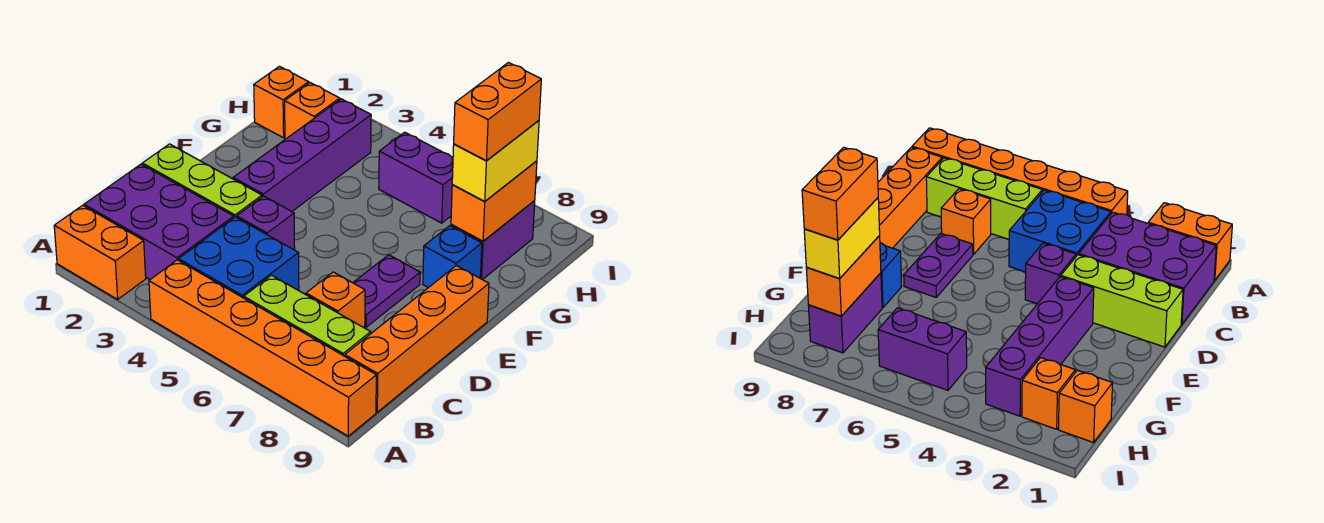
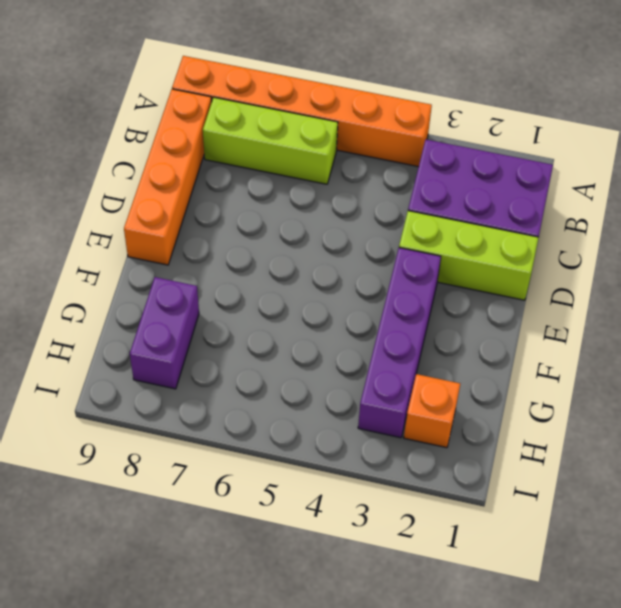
none -> orange 1x2 brick [54,205,146,299]
none -> blue 2x2 brick [179,217,299,298]
none -> orange 1x1 brick [306,272,365,328]

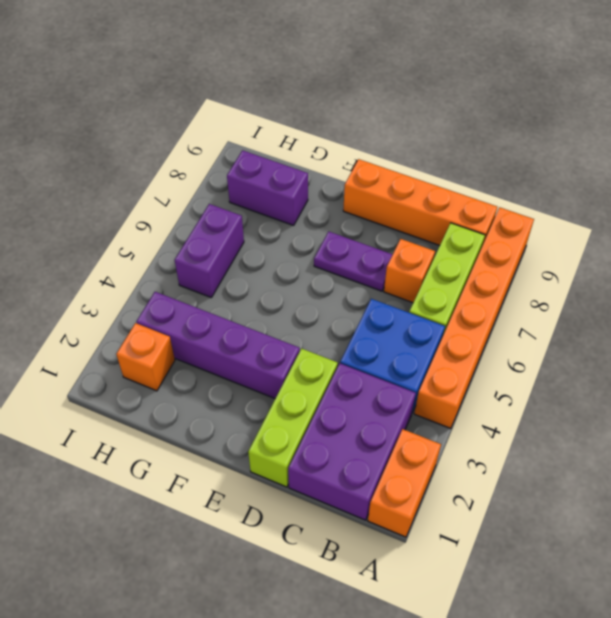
none -> purple 1x1 brick [237,196,295,250]
none -> blue 1x1 brick [423,226,482,288]
none -> orange 1x1 brick [254,66,309,138]

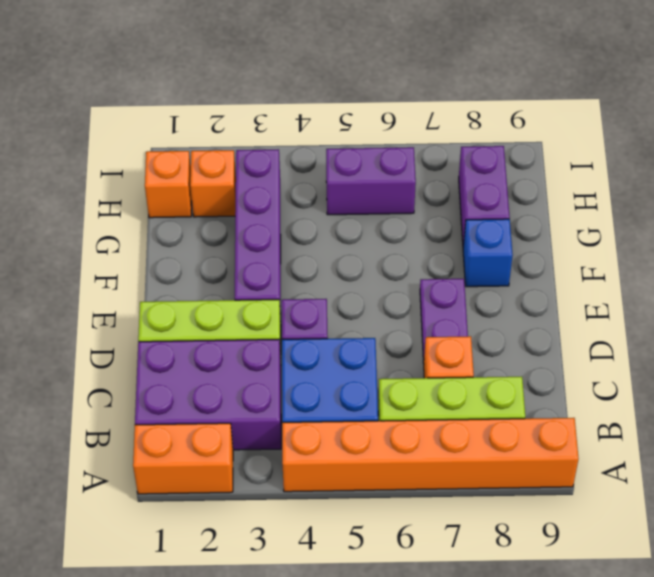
none -> orange 1x4 brick [345,266,489,412]
none -> orange 1x2 brick [451,161,537,241]
none -> yellow 1x2 brick [452,121,539,201]

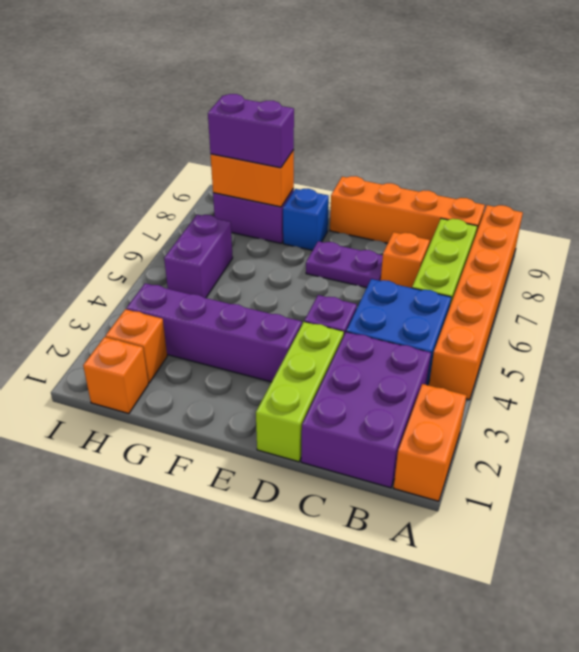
purple 1x2 brick [208,94,294,168] -> yellow 1x2 brick [452,121,539,201]
none -> orange 1x2 brick [454,63,541,161]

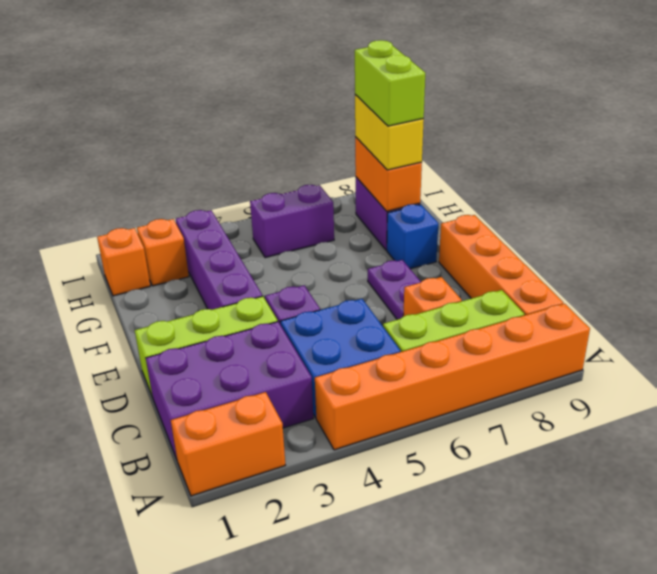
lime 1x2 brick [355,40,425,126] -> orange 1x2 brick [454,63,541,161]

